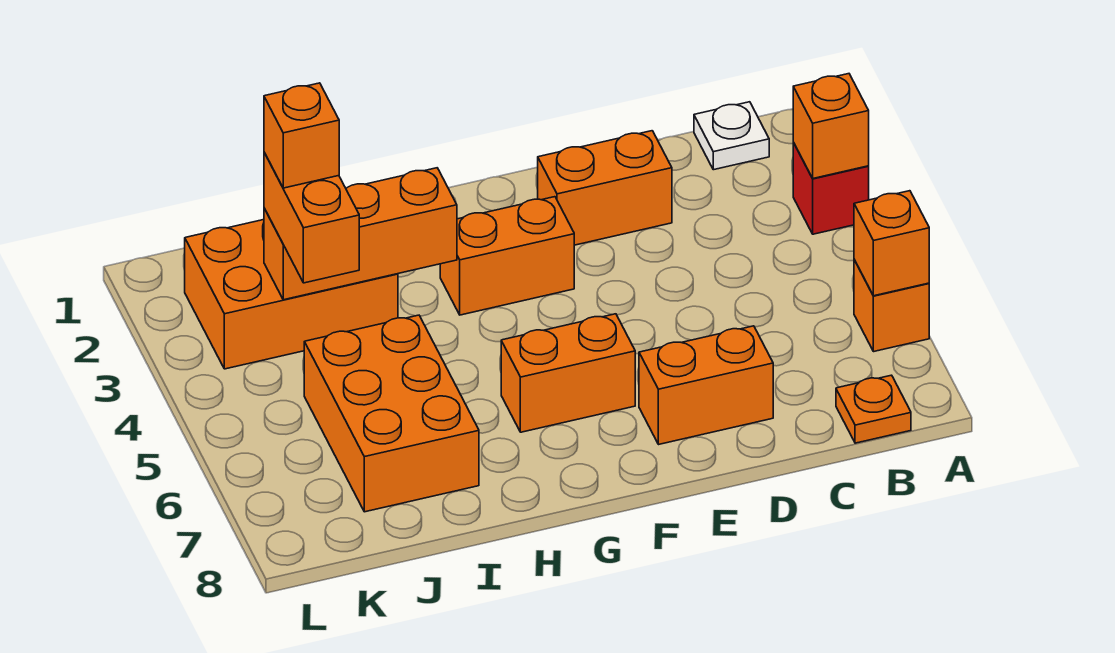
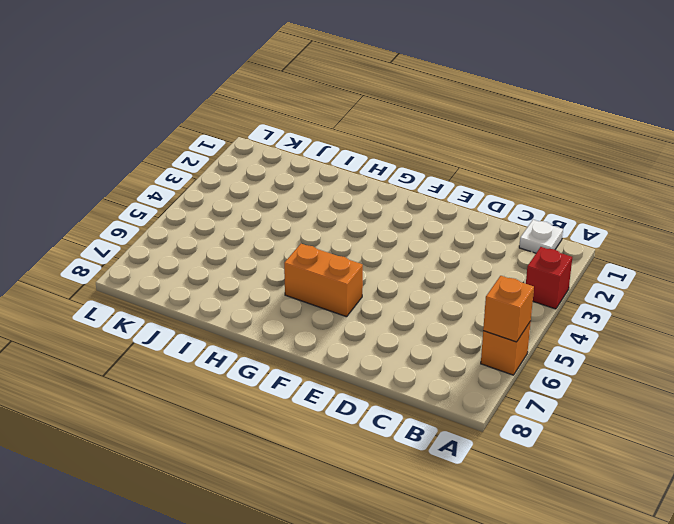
none -> orange 1x1 plate [836,375,911,443]
none -> orange 1x2 brick [538,131,672,245]
none -> orange 1x2 brick [639,326,773,444]

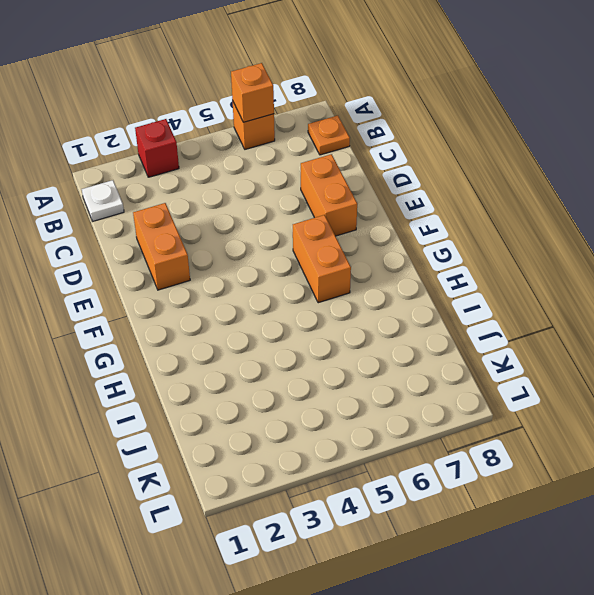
none -> orange 1x2 brick [440,197,574,315]
none -> orange 2x3 brick [185,220,398,369]
none -> orange 2x3 brick [304,315,479,512]

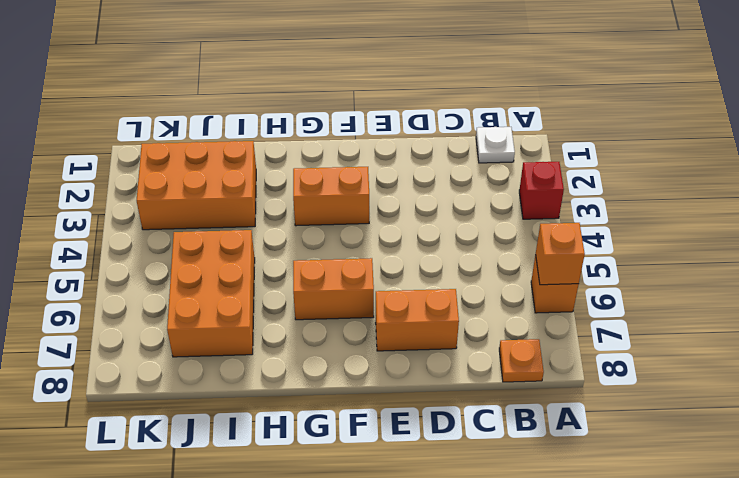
none -> orange 1x2 brick [538,131,672,245]
none -> orange 1x1 brick [793,74,869,178]
none -> orange 1x3 brick [264,168,457,300]

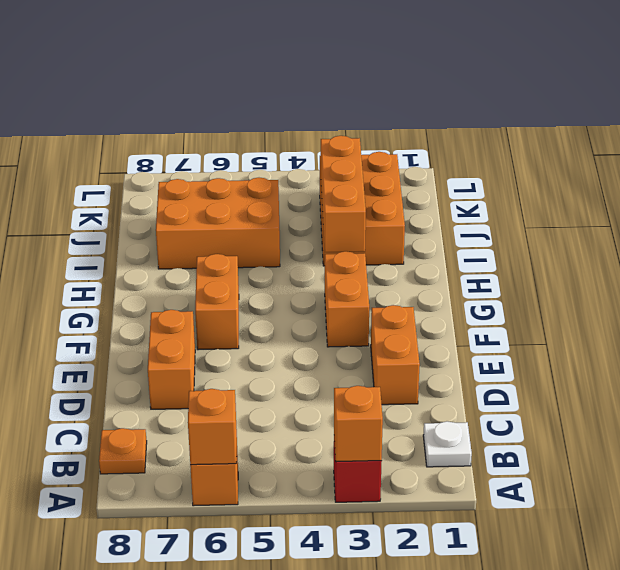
none -> orange 1x2 brick [264,153,359,283]
none -> orange 1x1 brick [264,83,339,188]

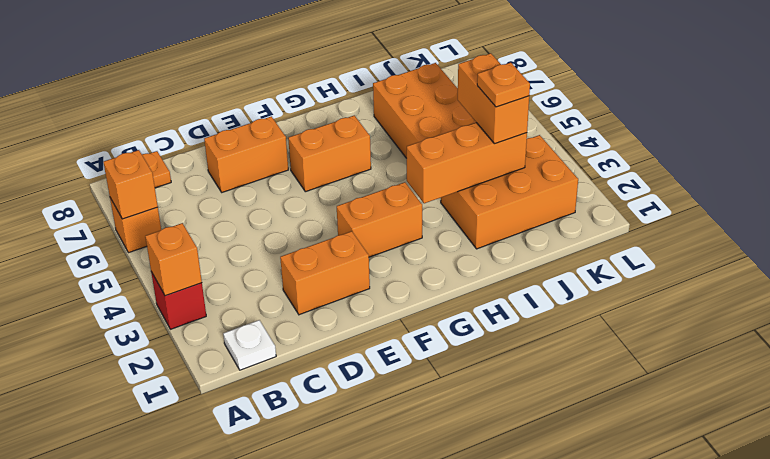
orange 1x1 plate [477,62,530,107] -> orange 1x1 brick [264,83,339,188]

